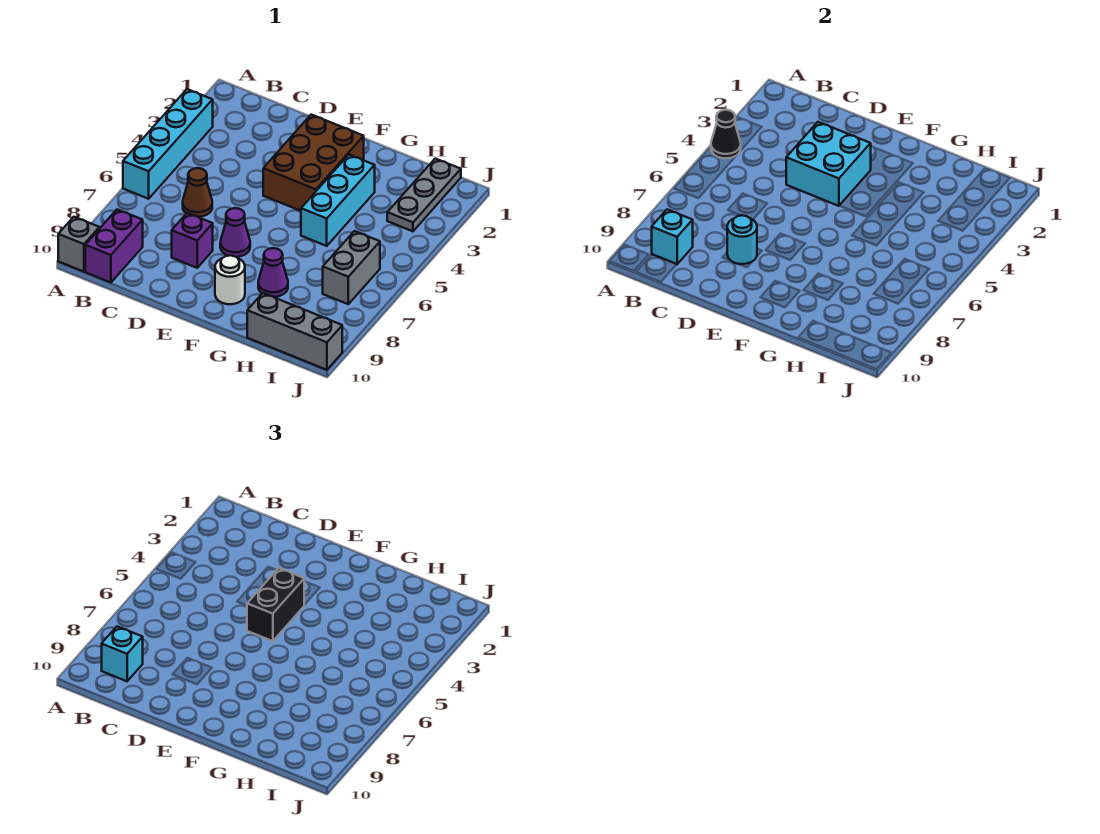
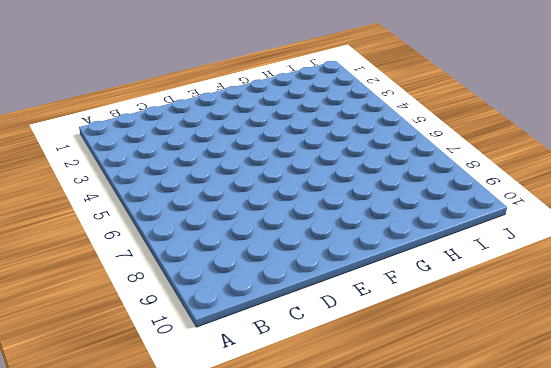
none -> cyan 1x4 brick [123,89,213,199]
none -> grey 1x1 brick [58,217,99,272]
none -> purple 1x2 brick [85,209,143,283]

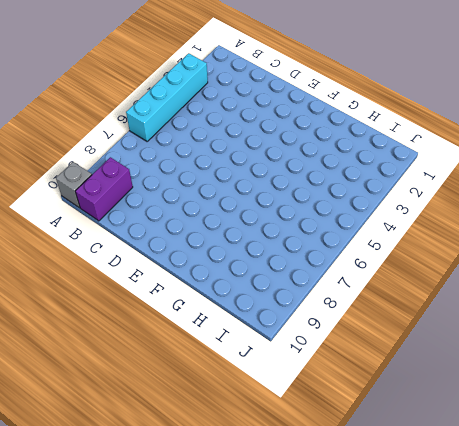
none -> brown 1x1 cone [183,168,212,217]
none -> purple 1x1 brick [172,213,213,268]
none -> brown 2x3 brick [263,115,364,211]

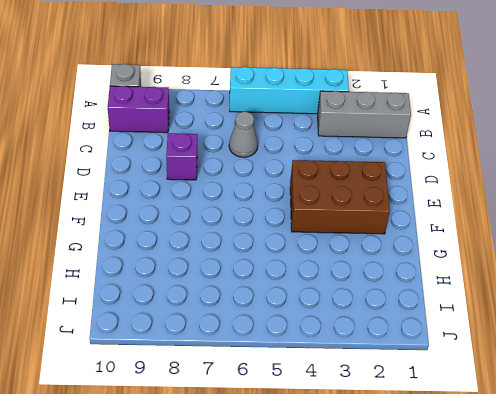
grey 1x3 brick [318,91,411,138] -> grey 1x3 brick turned to [247,293,342,370]
grey 1x1 cone [229,112,258,157] -> brown 1x1 cone [183,168,212,217]
none -> purple 1x1 cone [220,208,250,257]
none -> white 1x1 round brick [215,255,245,304]
none -> cyan 1x3 brick [301,155,375,246]

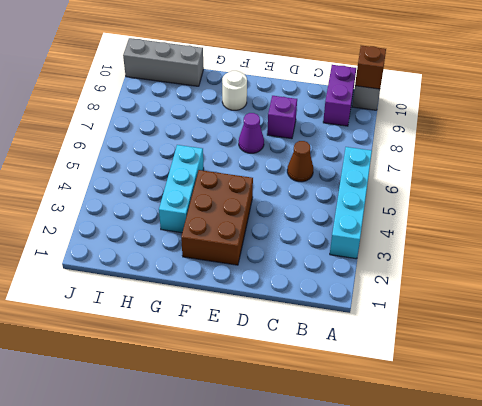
brown 1x1 brick [355,46,386,89] -> none
none -> purple 1x1 cone [258,248,288,297]
none -> grey 1x3 plate [387,159,461,231]
none -> grey 1x2 brick [323,231,380,304]

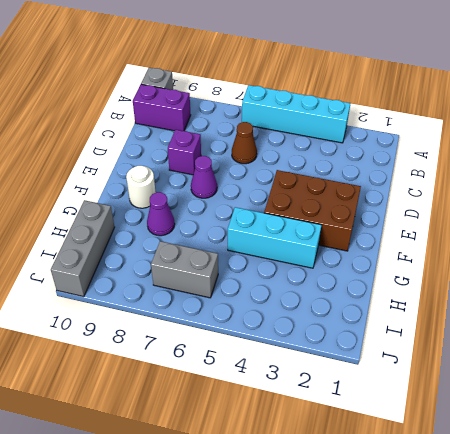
none -> grey 1x3 plate [387,159,461,231]
none -> black 1x1 cone [711,110,741,158]
none -> cyan 1x1 brick [652,209,693,264]

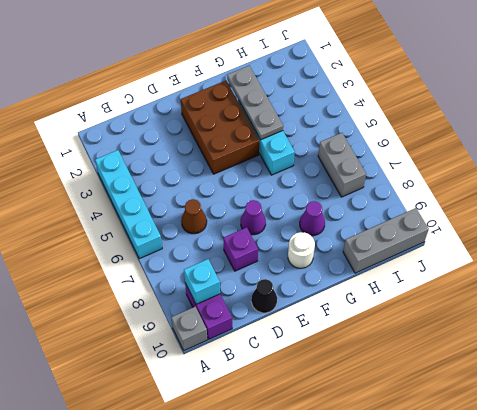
black 1x1 cone [251,279,277,313] -> black 1x1 cone moved to [711,110,741,158]
grey 1x3 plate [227,66,283,140] -> grey 1x3 plate moved to [387,159,461,231]
none -> cyan 2x2 brick [786,122,871,206]
none -> cyan 1x1 round brick [727,215,757,264]
none -> cyan 1x1 brick [102,626,143,681]

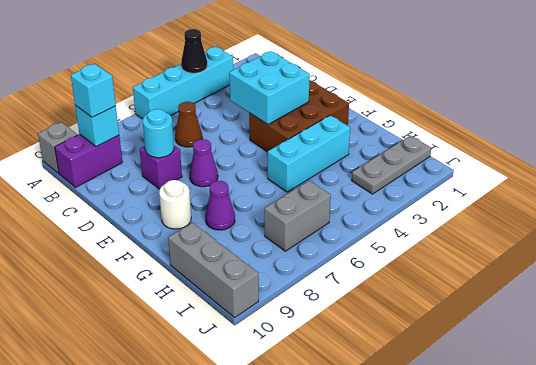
none -> black 1x2 brick [247,568,304,641]

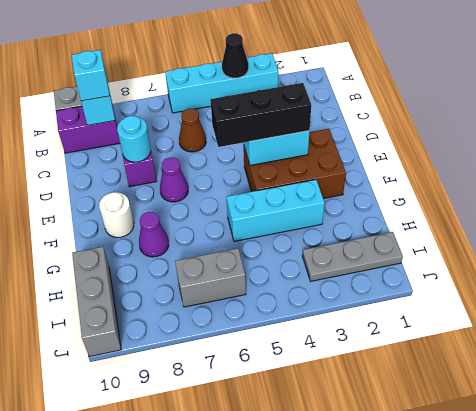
black 1x3 brick [210,83,311,147] -> black 1x2 brick [247,568,304,641]

